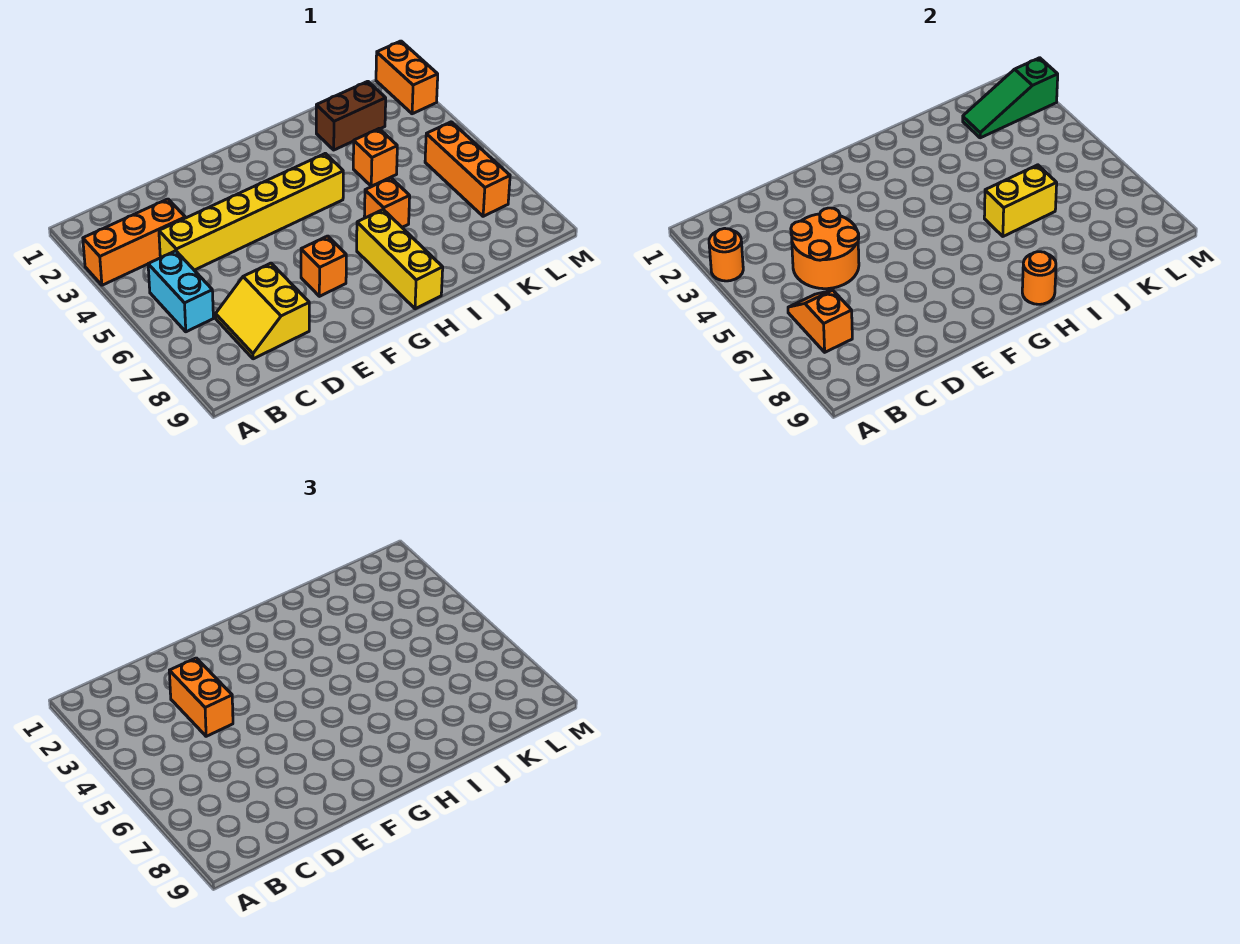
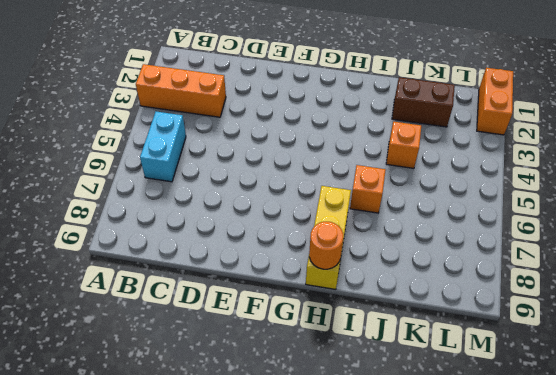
none -> yellow 1x6 brick [159,153,343,270]
none -> yellow 2x2 slope [216,263,309,359]
none -> orange 1x1 brick [301,236,346,296]

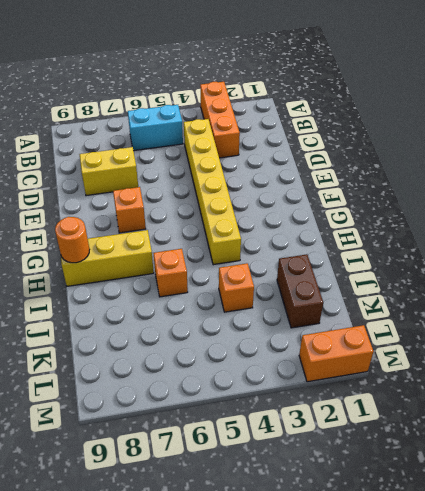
none -> orange 1x3 brick [425,122,510,216]
none -> orange 1x1 round brick [709,228,743,281]
none -> orange 1x2 slope [788,290,852,352]

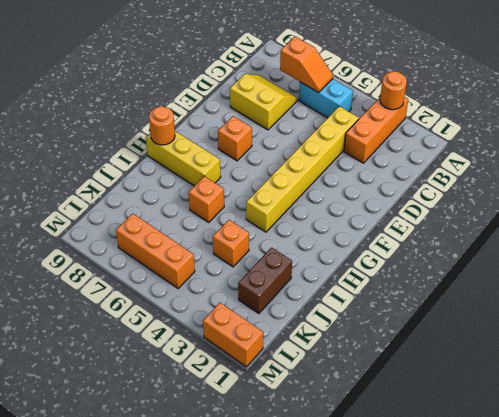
none -> orange 2x2 round brick [791,208,859,289]
none -> yellow 1x2 brick [984,165,1057,236]
none -> green 1x3 slope [963,58,1058,138]

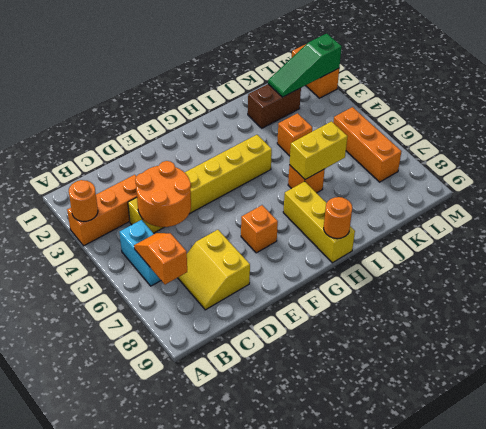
none -> orange 1x2 brick [169,658,233,736]

